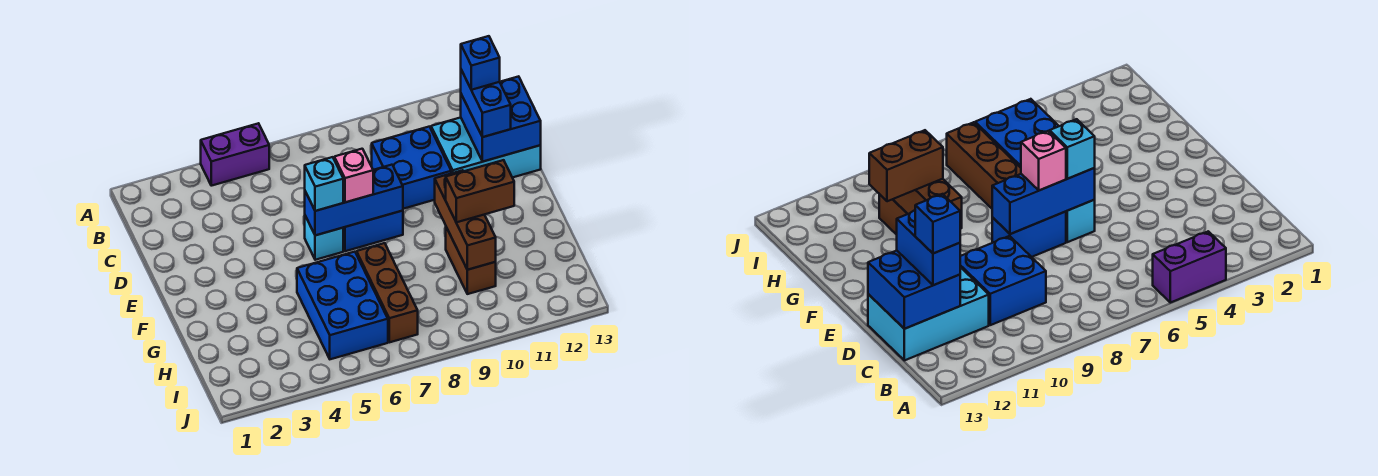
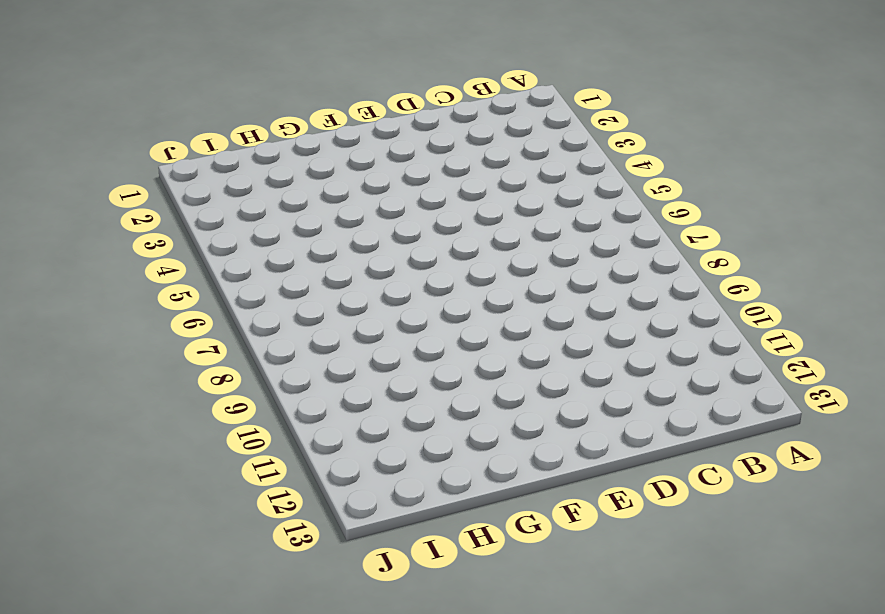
none -> purple 1x2 brick [201,123,269,186]
none -> blue 2x2 brick [372,127,451,209]
none -> cyan 2x3 brick [431,118,541,178]

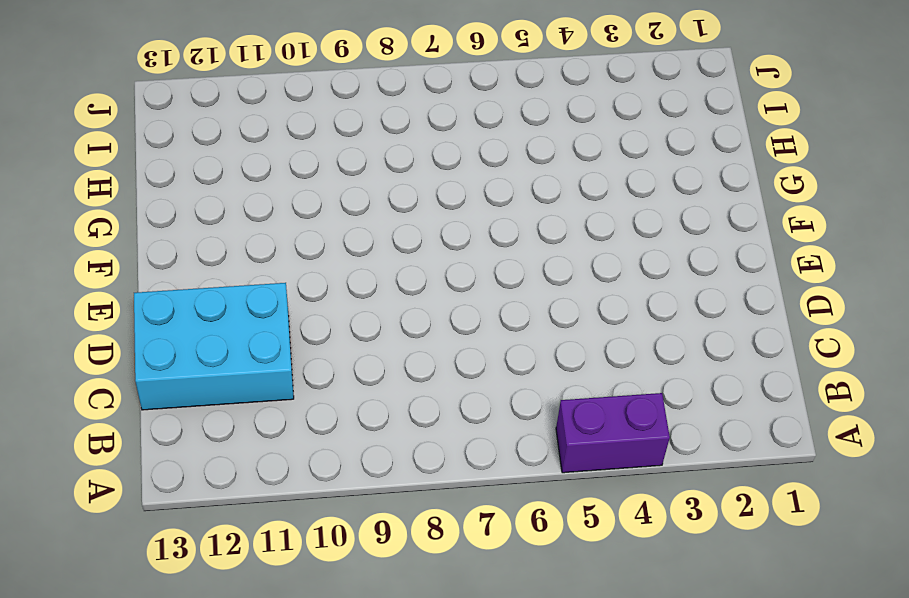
none -> blue 2x2 brick [372,127,451,209]
none -> cyan 1x1 brick [305,216,343,260]
none -> blue 1x2 brick [343,211,403,251]

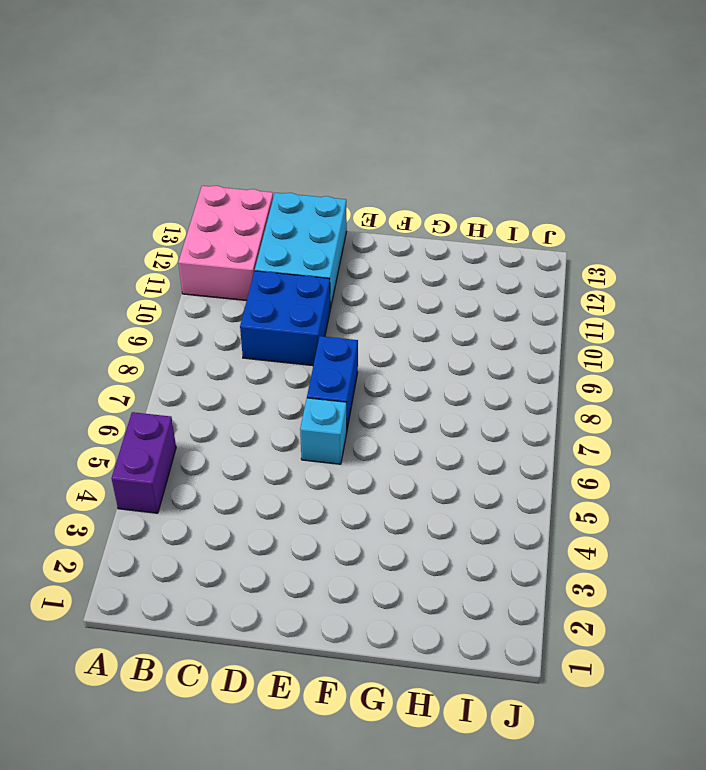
pink 2x3 brick [178,186,273,301] -> none
none -> blue 2x3 brick [297,252,388,359]
none -> brown 1x3 brick [357,243,418,342]
none -> brown 1x2 brick [446,227,496,294]

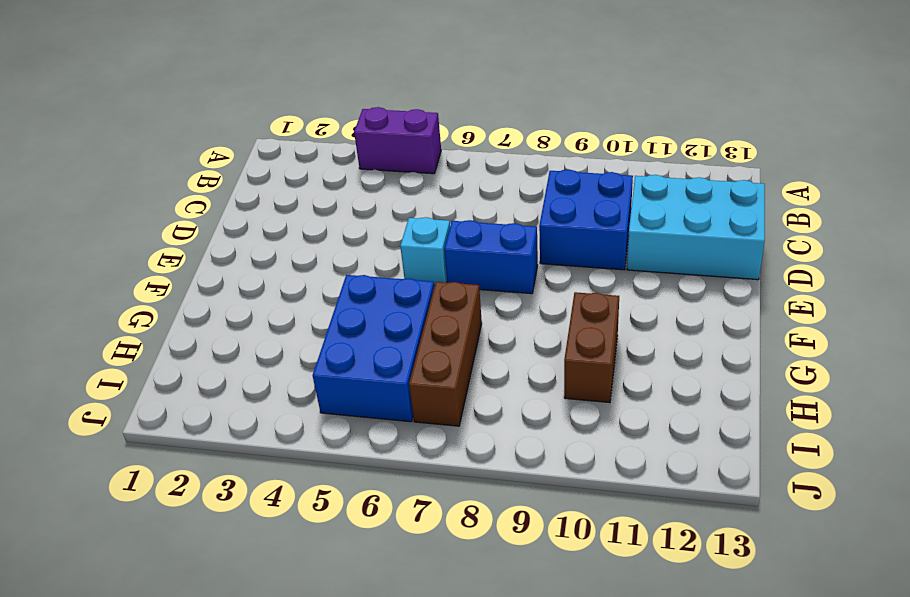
none -> blue 2x2 brick [461,76,541,162]
none -> blue 1x3 brick [305,165,403,235]
none -> brown 1x3 brick [435,170,496,270]

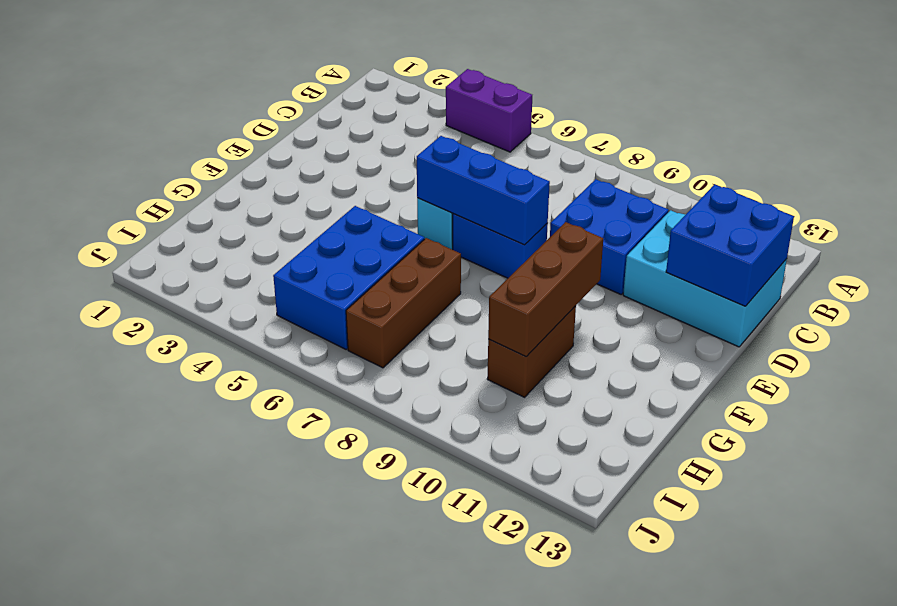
none -> blue 1x2 brick [461,70,511,137]
none -> cyan 1x1 brick [305,157,343,211]
none -> pink 1x1 brick [334,149,373,202]

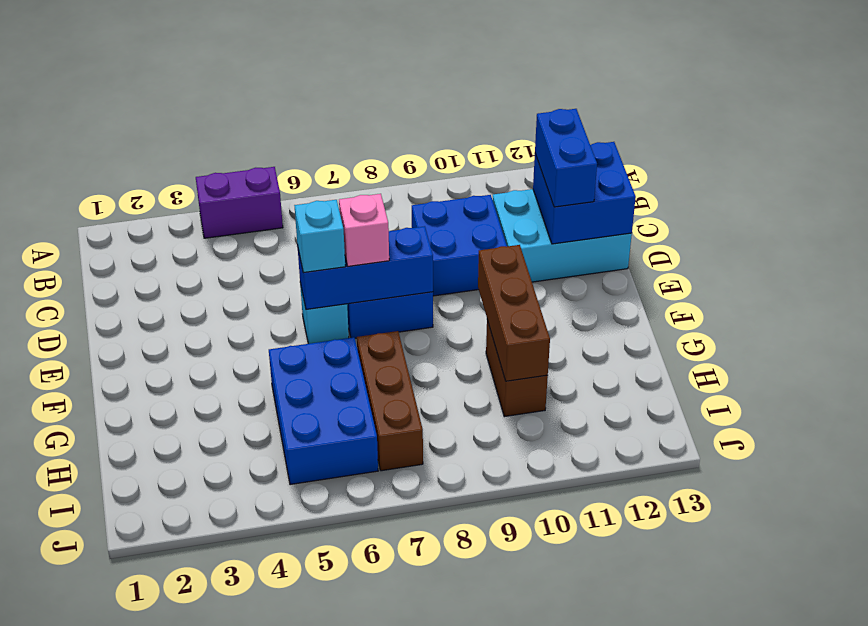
none -> brown 1x2 brick [446,160,514,222]
none -> blue 1x1 brick [461,36,500,90]

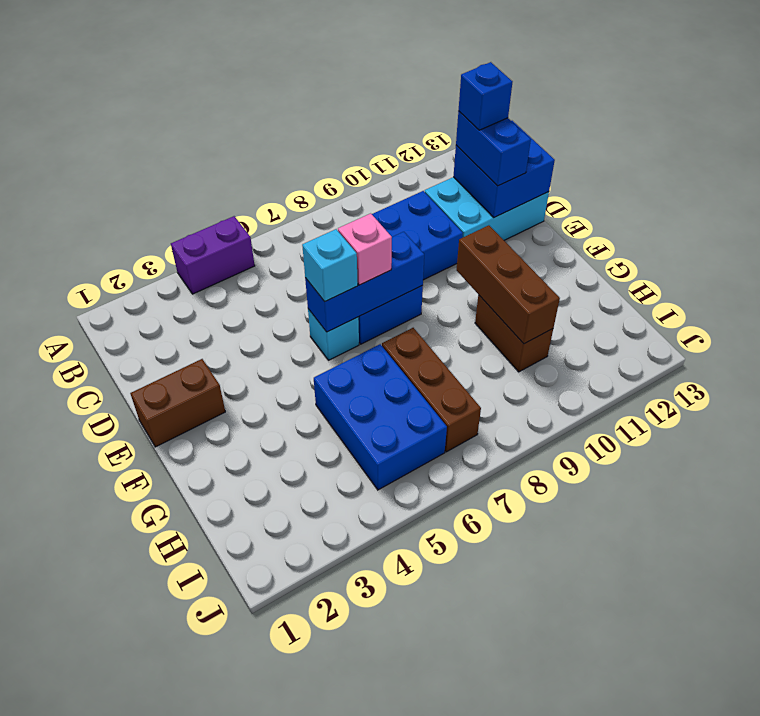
brown 1x2 brick [130,359,225,447] -> brown 1x2 brick moved to [446,160,514,222]

